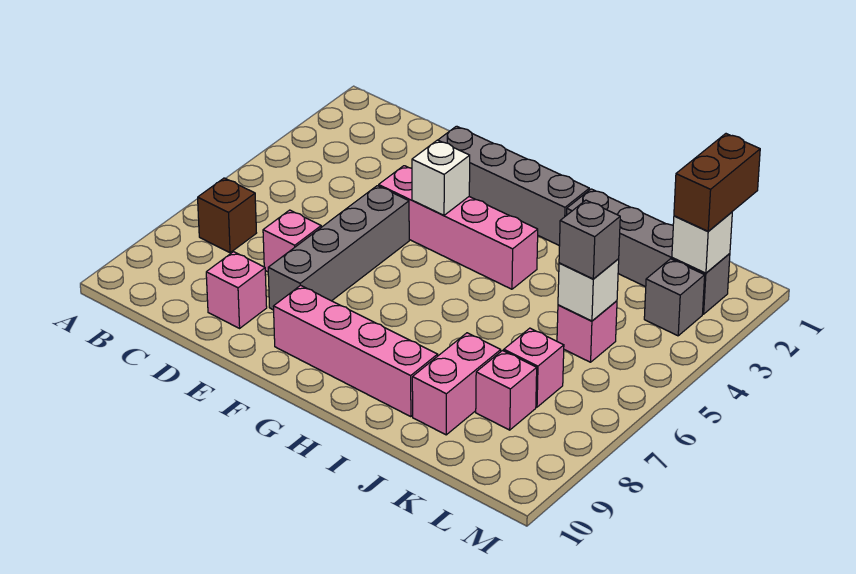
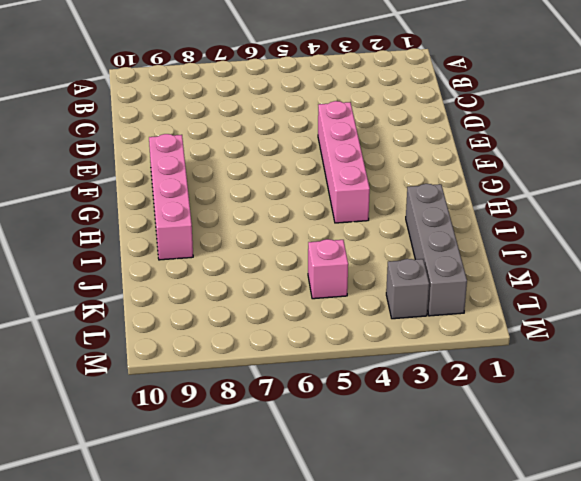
none -> brown 1x1 brick [198,178,256,253]
none -> pink 1x1 brick [263,210,321,272]
none -> pink 1x1 brick [206,252,267,328]

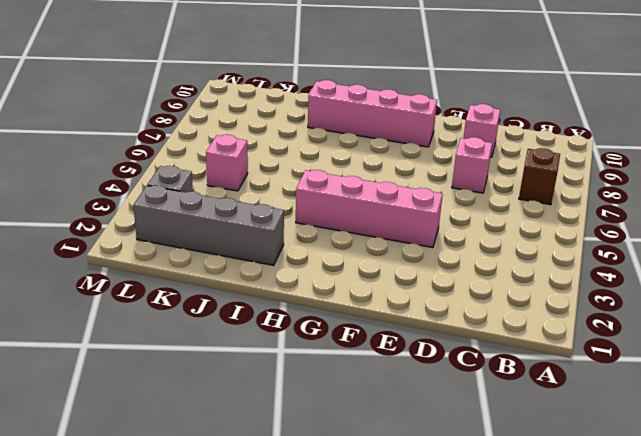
none -> grey 1x4 brick [438,126,589,246]
none -> grey 1x4 brick [268,186,409,310]
none -> pink 1x2 brick [412,333,501,435]

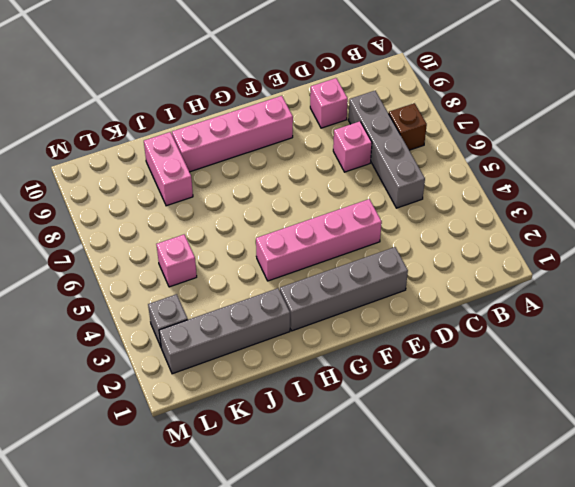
grey 1x4 brick [348,91,425,208] -> grey 1x4 brick moved to [268,186,409,310]
none -> pink 1x1 brick [504,328,564,407]
none -> pink 1x1 brick [476,351,537,430]
none -> white 1x1 brick [412,140,470,215]

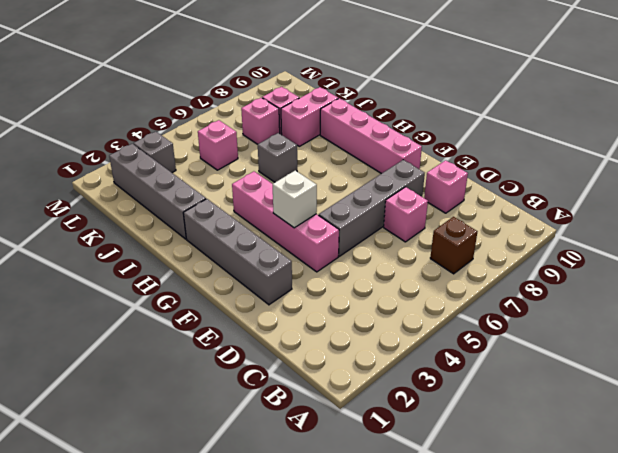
grey 1x1 brick [258,133,297,182] -> grey 1x1 brick moved to [559,200,620,279]
none -> white 1x1 brick [558,259,619,321]
none -> white 1x1 brick [672,212,732,273]
none -> brown 1x2 brick [674,134,760,231]

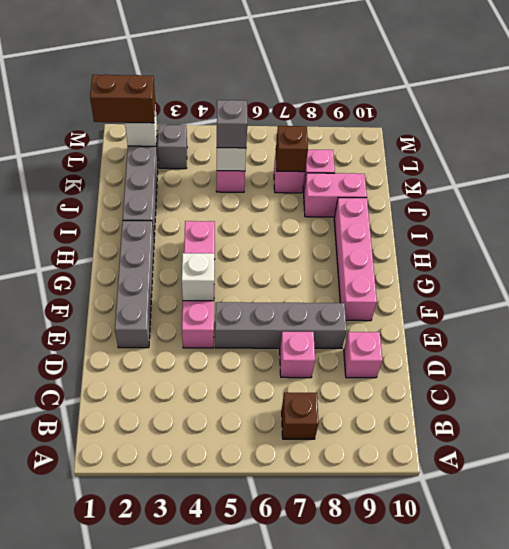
brown 1x1 brick [276,126,308,172] -> none

